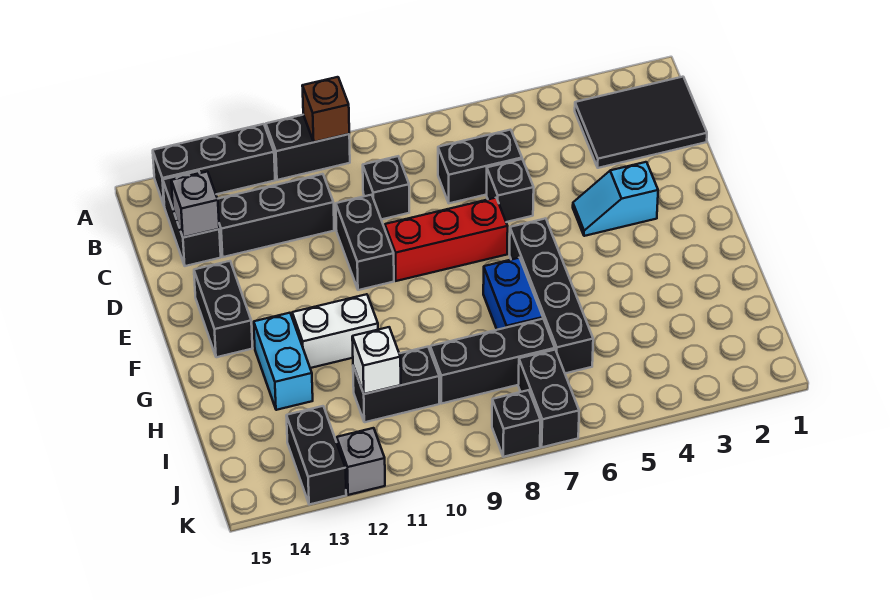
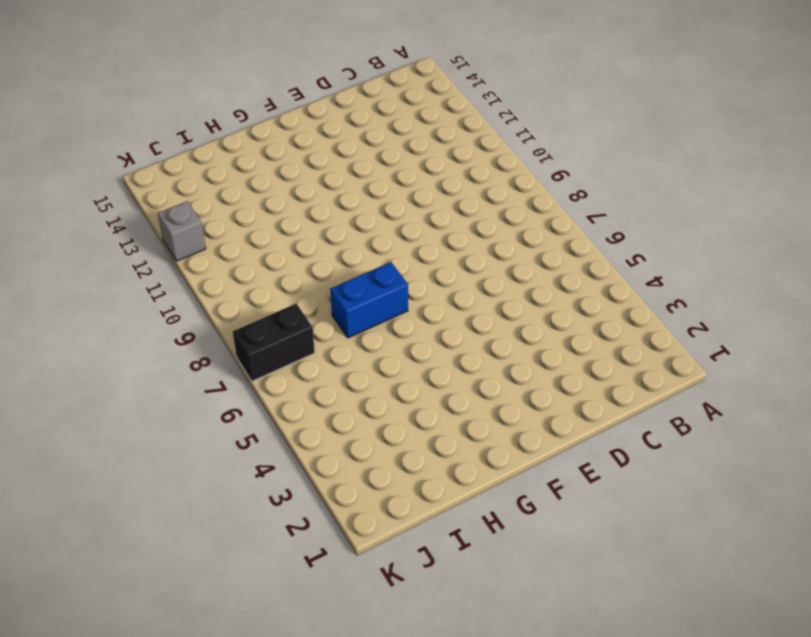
none -> black 1x2 brick [266,115,350,180]
none -> black 1x3 brick [153,124,275,205]
none -> black 2x3 tile [575,77,707,168]

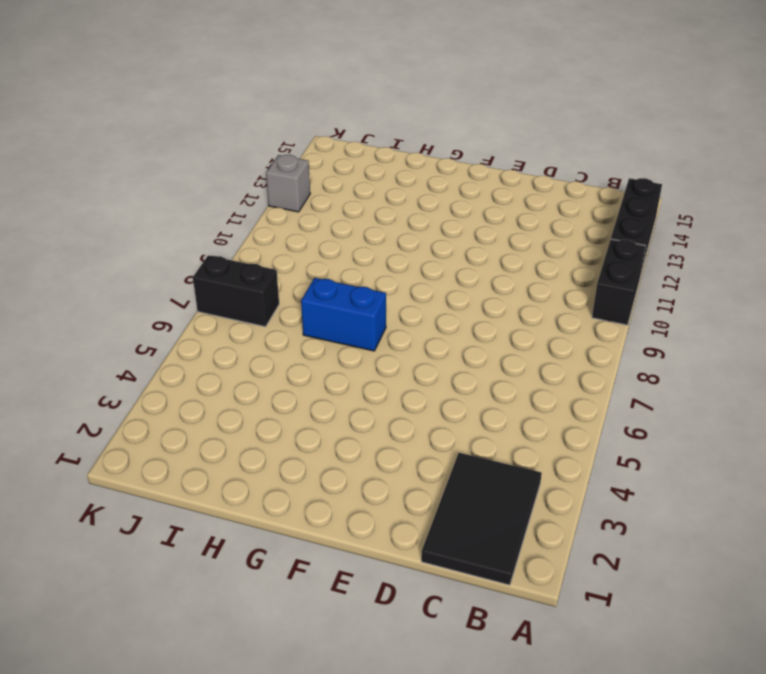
none -> black 1x2 brick [163,171,221,266]
none -> black 1x2 brick [438,130,522,203]
none -> black 1x1 brick [363,156,409,220]

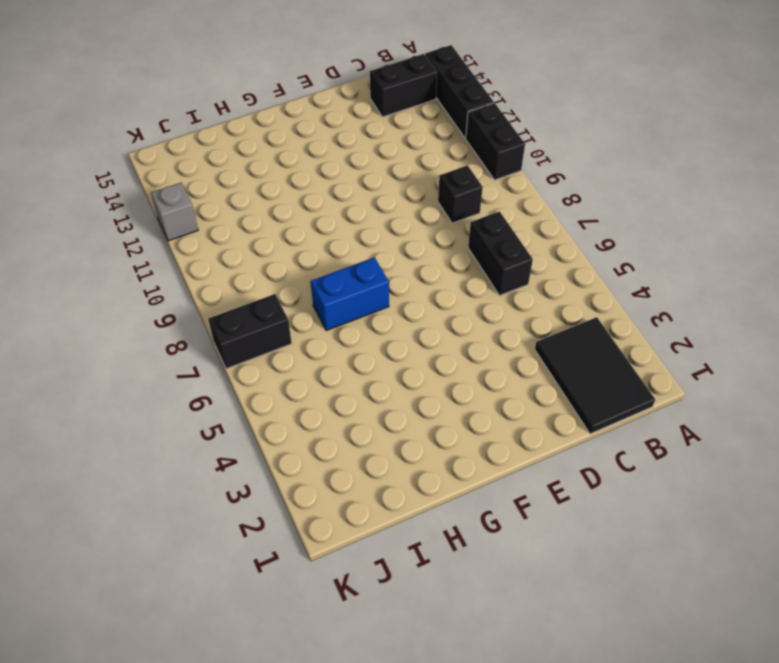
none -> black 1x3 brick [218,174,334,257]
none -> black 1x1 brick [487,159,534,222]
none -> black 1x2 brick [336,195,394,290]

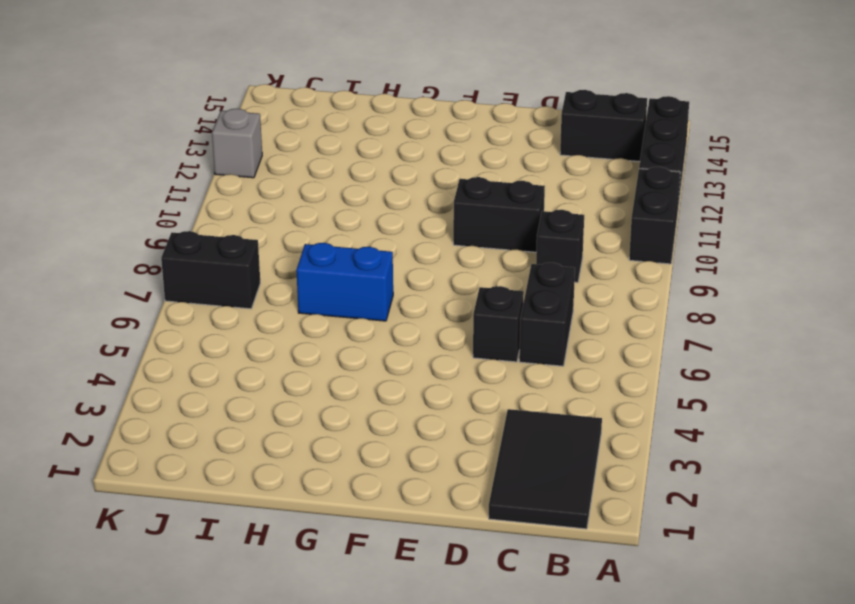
none -> black 1x3 brick [218,174,334,257]
none -> cyan 1x2 slope [573,162,658,236]
none -> red 1x3 brick [385,198,508,281]

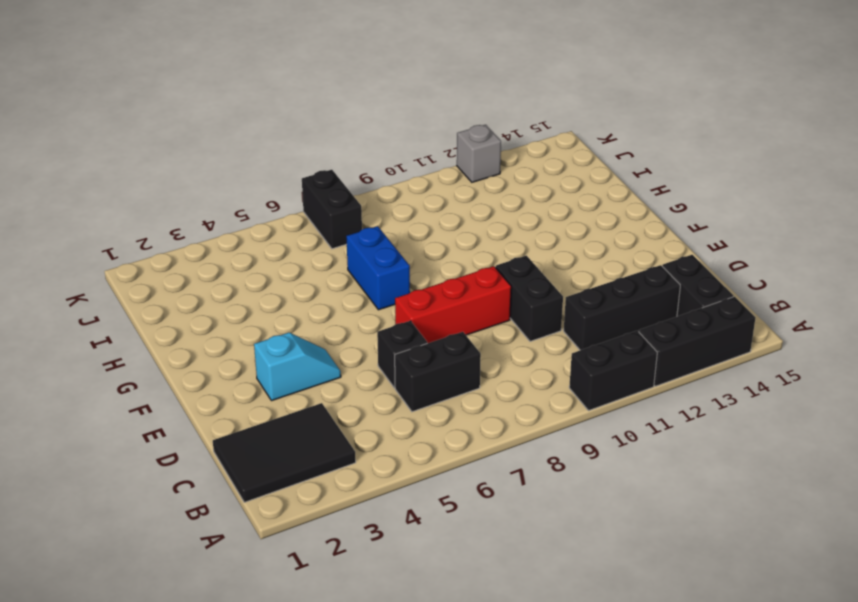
none -> black 1x1 brick [363,156,409,220]
none -> black 1x2 brick [194,261,252,357]
none -> black 1x4 brick [510,218,593,373]

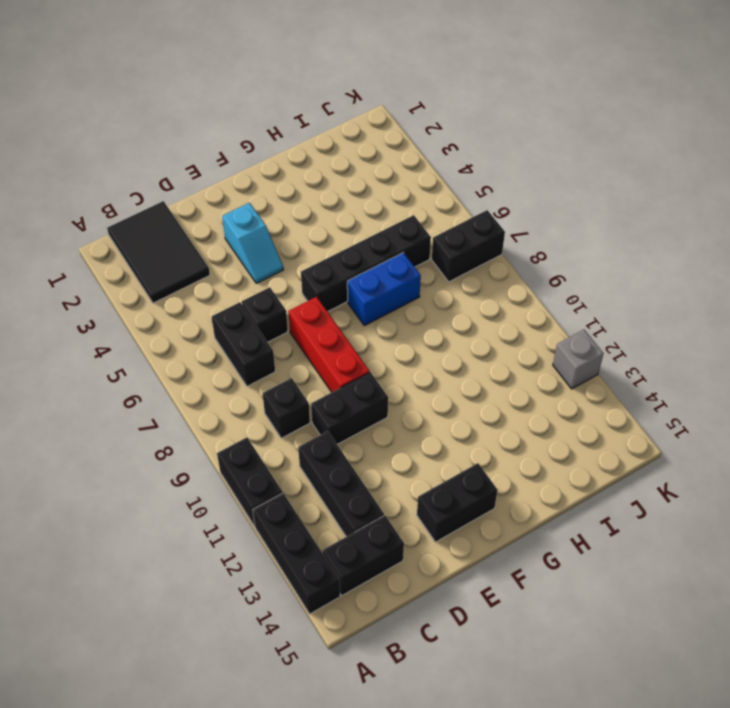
none -> white 1x2 brick [292,294,378,368]
none -> cyan 1x2 brick [254,313,313,410]
none -> black 1x3 brick [430,319,555,404]

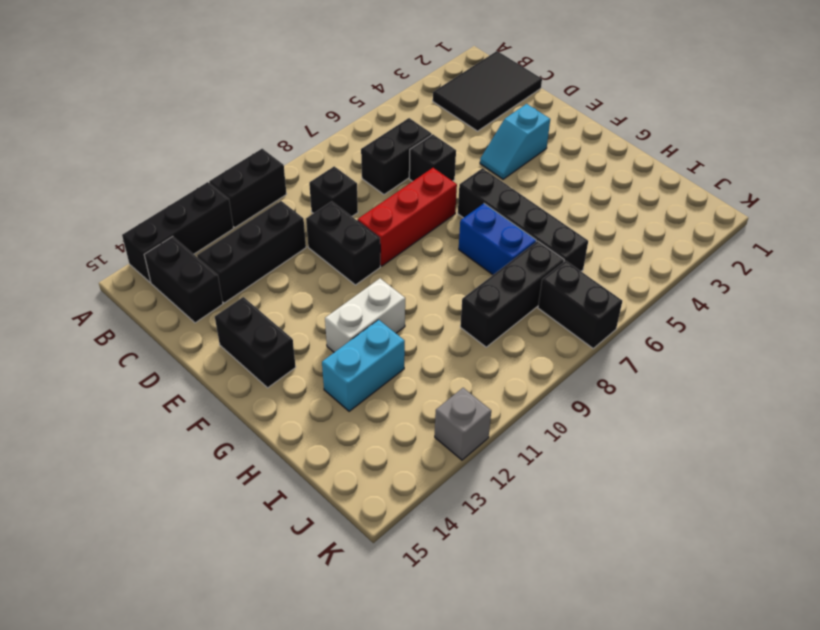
cyan 1x2 brick [322,320,405,411] -> cyan 1x2 brick turned to [254,313,313,410]
none -> black 1x2 brick [353,347,439,422]
none -> black 1x2 brick [286,406,346,505]
none -> black 1x1 brick [492,390,540,457]

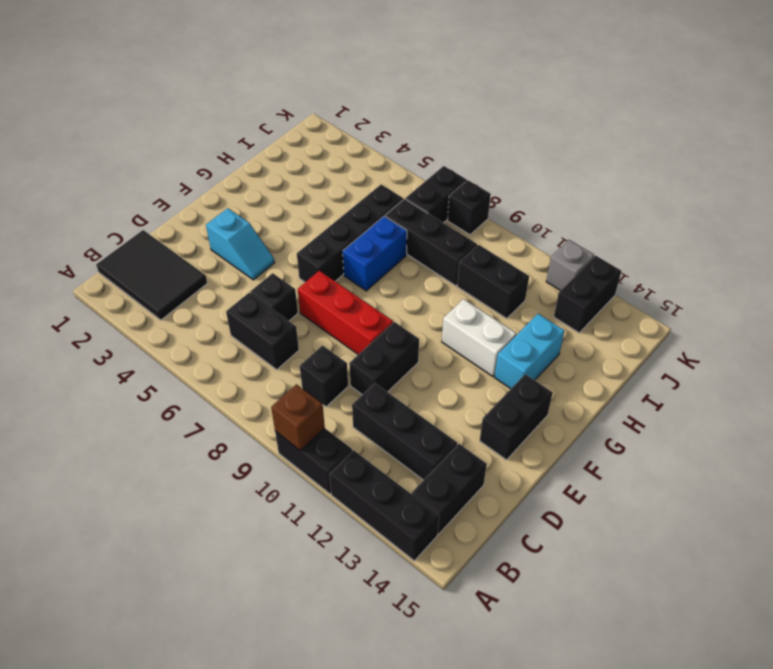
none -> grey 1x1 brick [171,172,219,237]
none -> white 1x1 brick [352,327,401,394]

